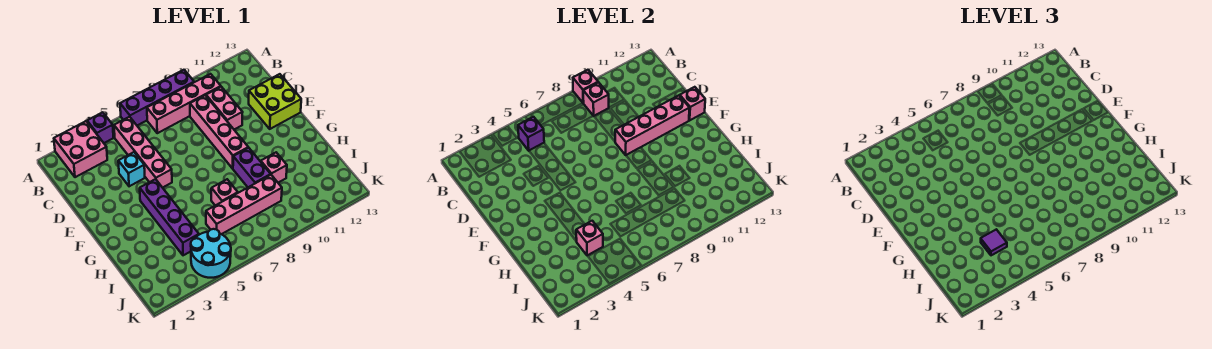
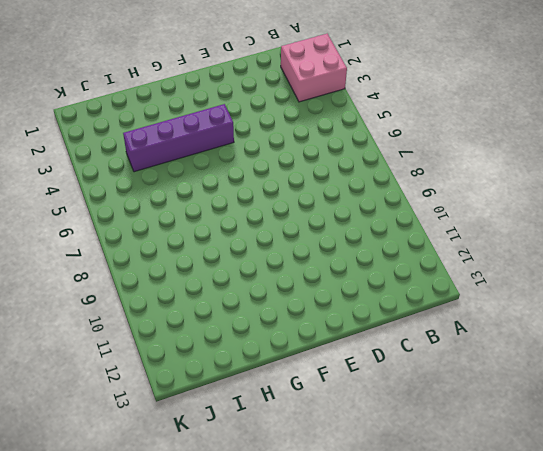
none -> purple 1x1 brick [87,112,113,143]
none -> purple 1x4 brick [120,70,194,125]
none -> pink 1x4 brick [114,117,172,188]

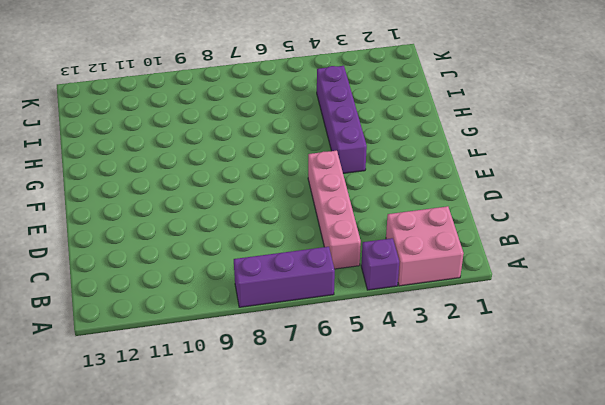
purple 1x3 brick [234,247,335,307] -> purple 1x4 brick [120,70,194,125]
none -> pink 1x4 brick [147,74,221,133]
none -> pink 1x4 brick [190,95,248,168]
none -> pink 1x2 brick [206,87,243,130]

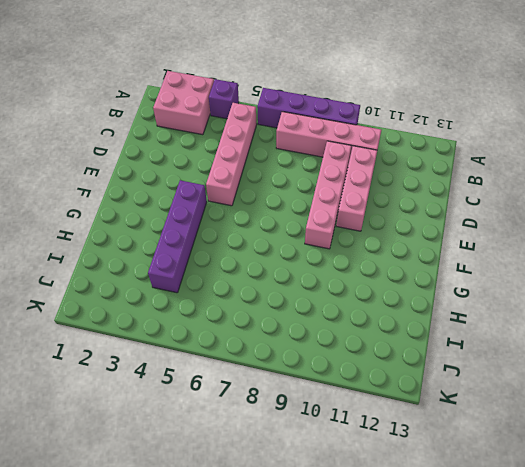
pink 1x3 brick [336,146,377,231] -> pink 1x2 brick [206,87,243,130]
none -> cyan 1x1 brick [118,152,145,186]
none -> lime 2x2 brick [249,74,301,129]
none -> purple 1x2 brick [233,148,271,187]

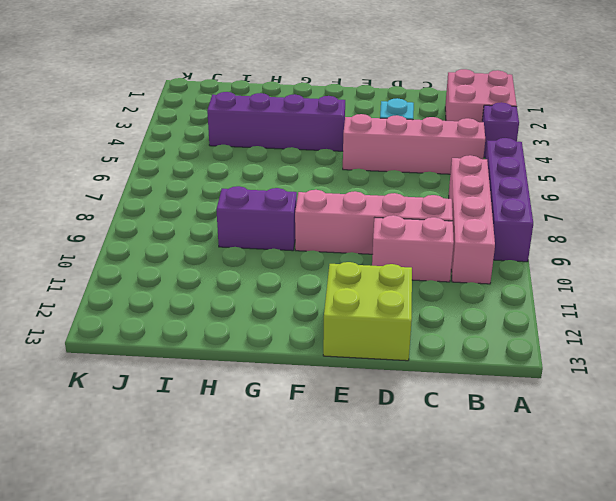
none -> pink 1x1 brick [211,179,238,205]
none -> pink 1x1 brick [261,153,287,183]
none -> pink 1x4 brick [206,175,282,234]

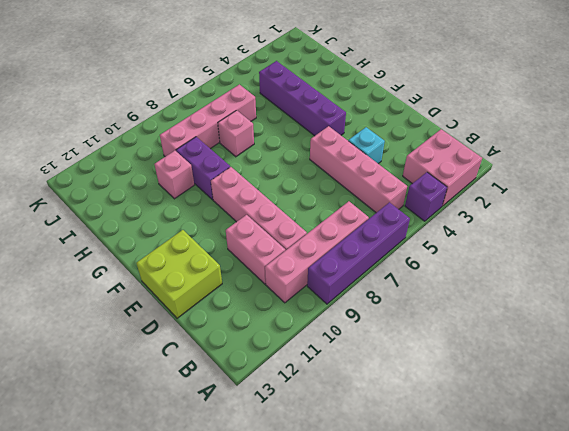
none -> cyan 2x2 round brick [191,229,231,278]
none -> pink 1x1 brick [573,70,598,103]
none -> purple 1x1 brick [518,117,544,151]

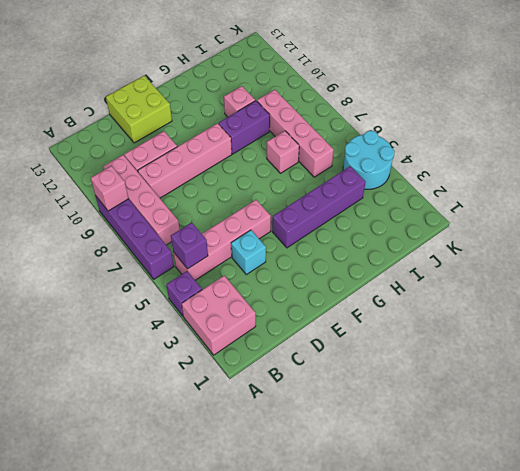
none -> pink 1x1 brick [583,82,609,116]
none -> pink 1x4 brick [615,95,690,155]
none -> pink 1x1 brick [680,87,705,120]

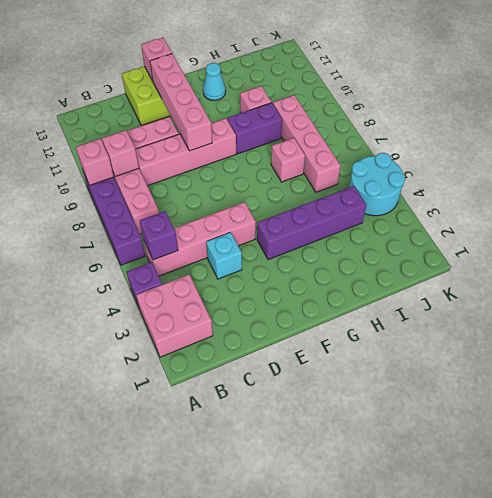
cyan 1x1 cone [203,63,226,100] -> none
none -> pink 1x1 brick [576,221,603,255]
none -> purple 1x1 tile [981,229,1007,255]

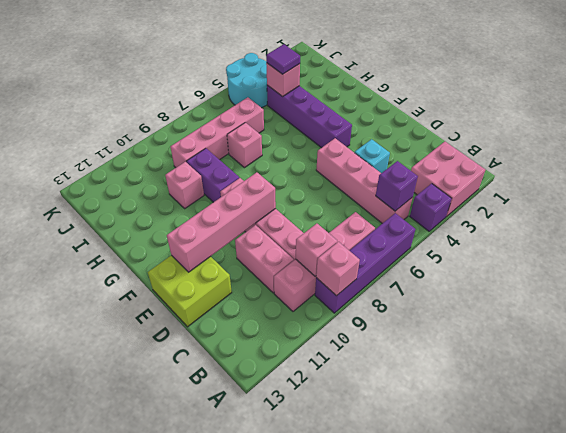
none -> pink 1x1 brick [680,87,705,120]

